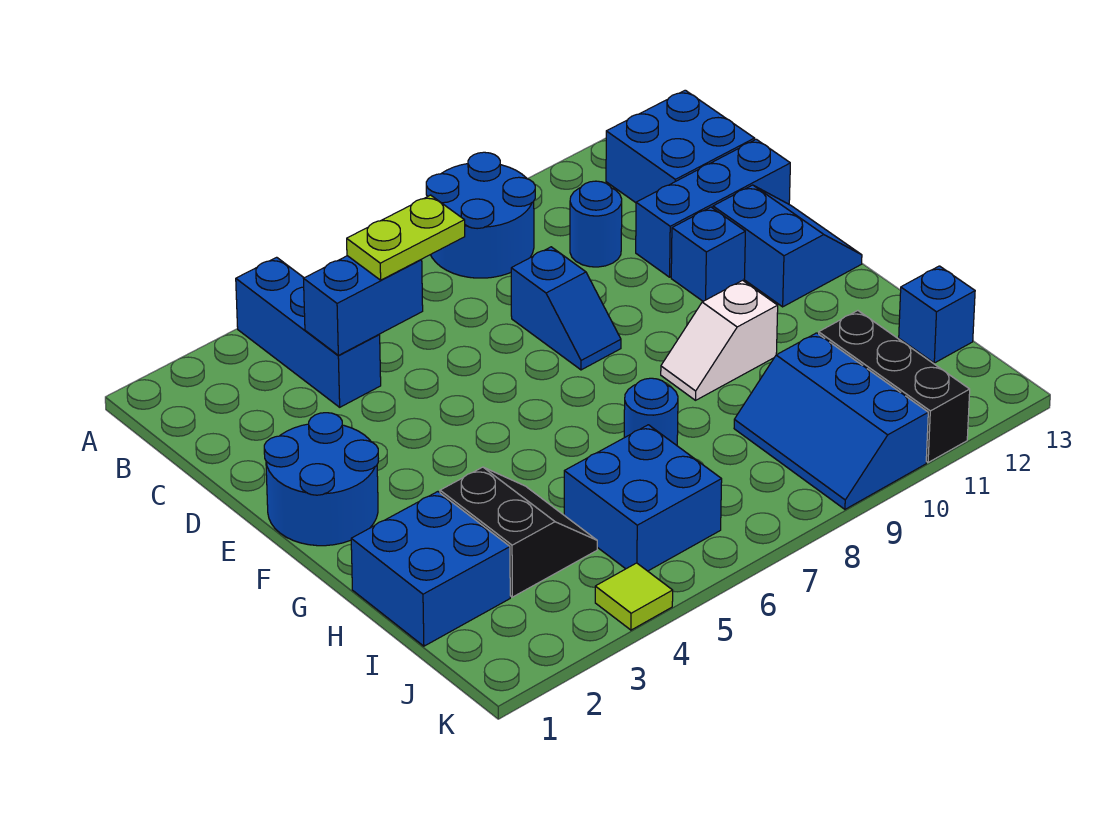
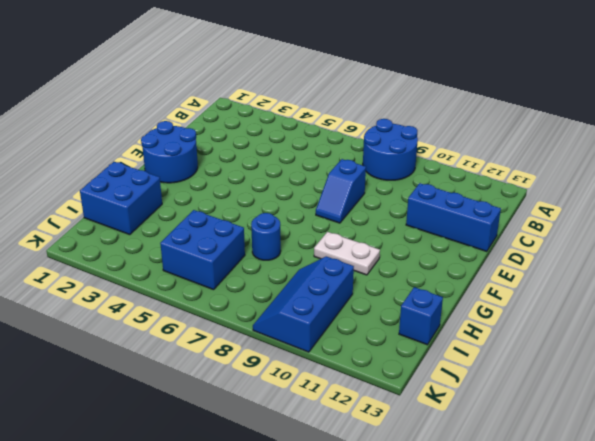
white 1x2 plate [314,232,380,275] -> white 1x2 slope [661,280,778,400]
none -> blue 1x3 brick [236,257,381,407]
none -> blue 2x2 brick [606,90,755,203]
none -> blue 1x1 round brick [570,181,622,267]

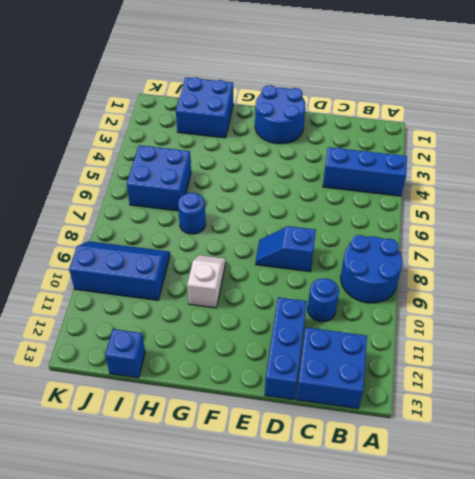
none -> blue 1x1 brick [671,207,745,301]
none -> blue 2x2 slope [713,185,862,307]
none -> black 2x2 slope [440,467,597,597]

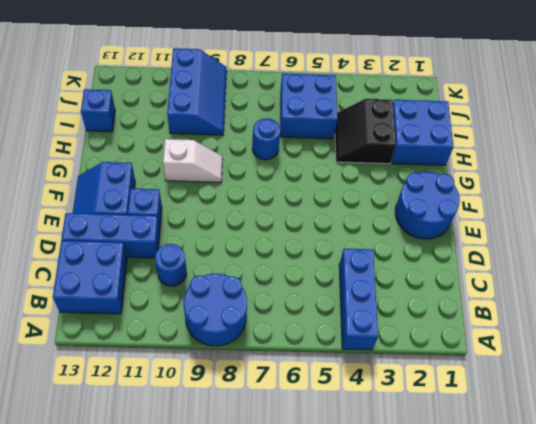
none -> blue 1x2 slope [511,247,621,370]
none -> black 1x3 brick [819,311,970,463]
none -> lime 1x1 tile [595,563,673,630]

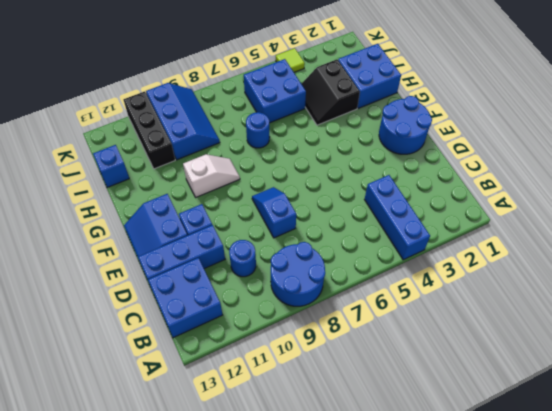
none -> blue 1x2 brick [304,256,423,355]
none -> lime 1x2 plate [347,195,465,280]

